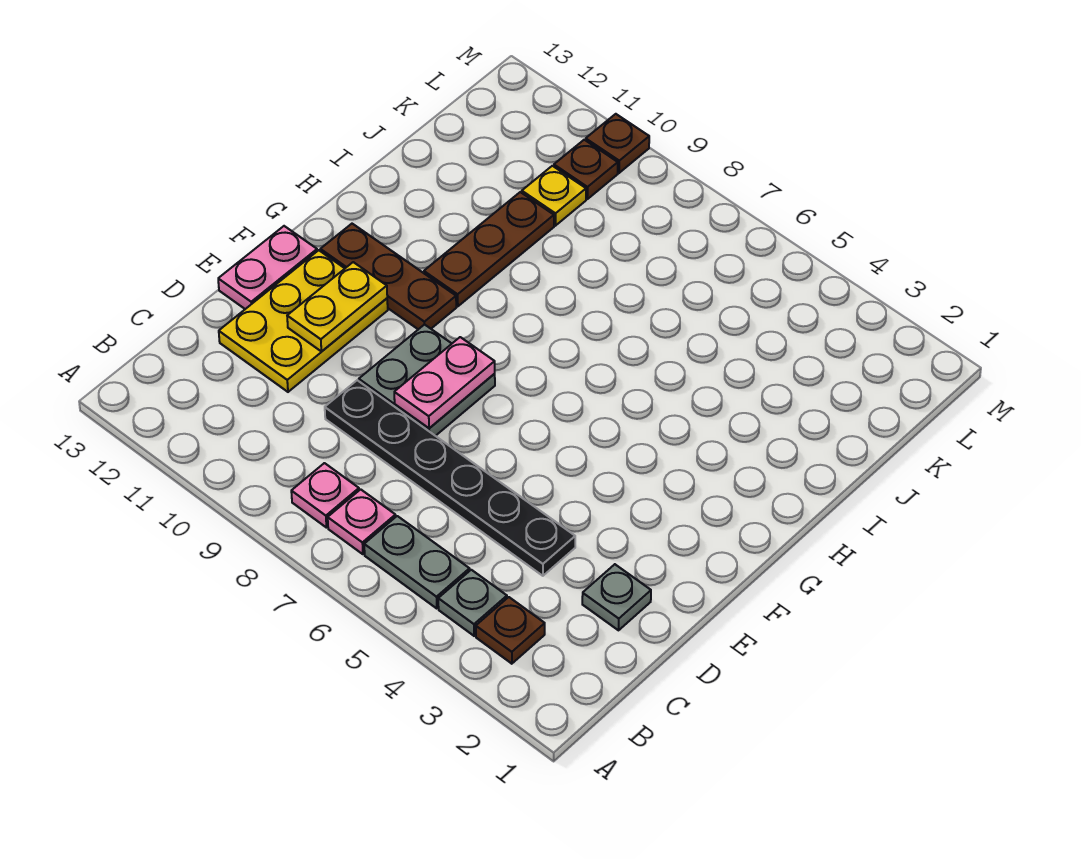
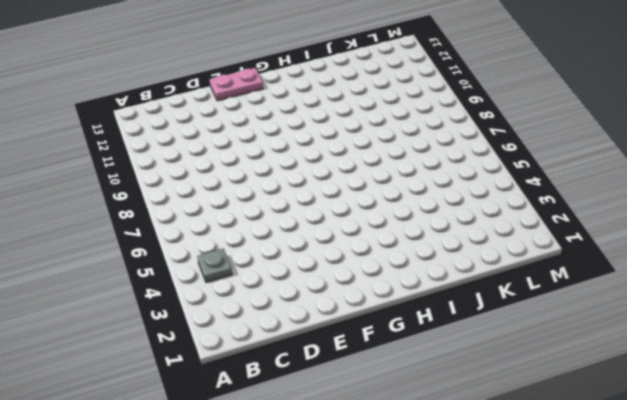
none -> brown 1x1 plate [476,597,545,664]
none -> grey 1x2 plate [364,516,470,608]
none -> pink 1x1 plate [328,489,396,554]

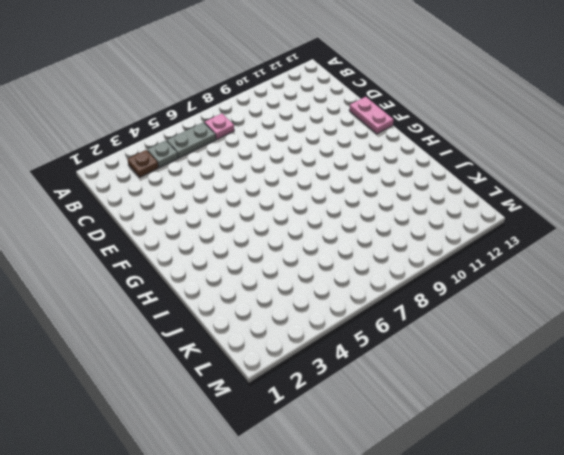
none -> pink 1x1 plate [291,463,359,528]
none -> grey 1x1 plate [582,564,651,630]
none -> black 1x6 plate [325,380,575,576]

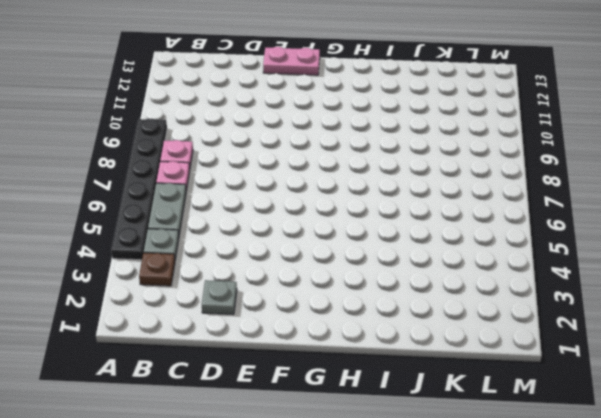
black 1x6 plate [111,119,167,260] -> black 1x6 plate moved to [325,380,575,576]
none -> yellow 2x3 plate [219,250,388,392]
none -> grey 2x2 plate [359,324,495,436]
none -> brown 1x3 plate [320,224,456,329]

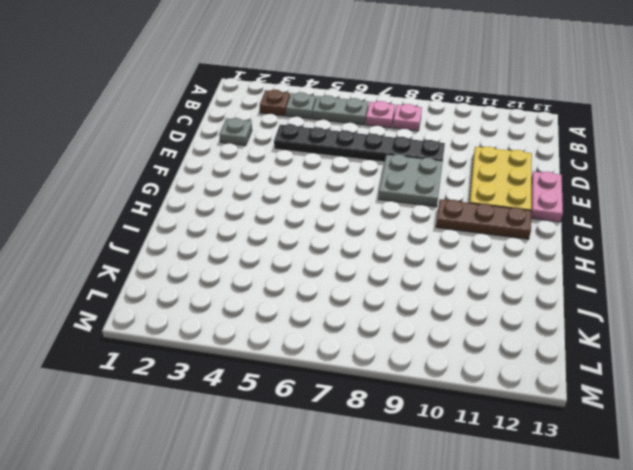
none -> brown 1x3 plate [424,192,554,306]
none -> yellow 1x1 plate [522,166,586,226]
none -> brown 1x1 plate [554,140,618,199]

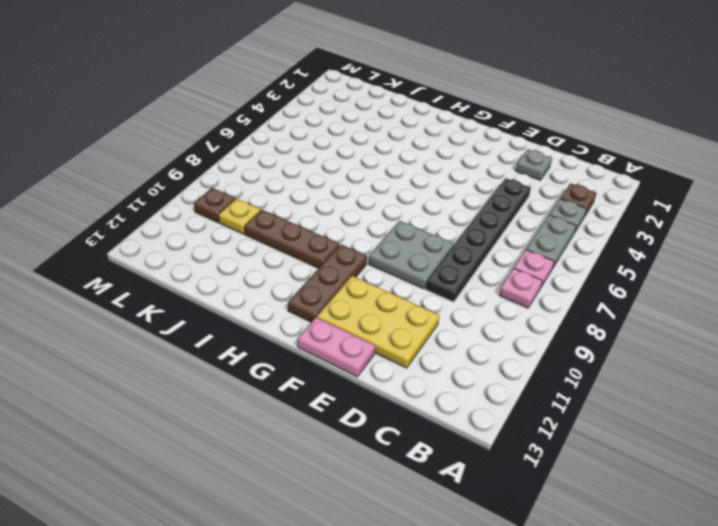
none -> brown 1x1 plate [586,114,649,173]
none -> pink 1x2 plate [394,337,495,428]
none -> yellow 1x2 plate [287,262,387,351]

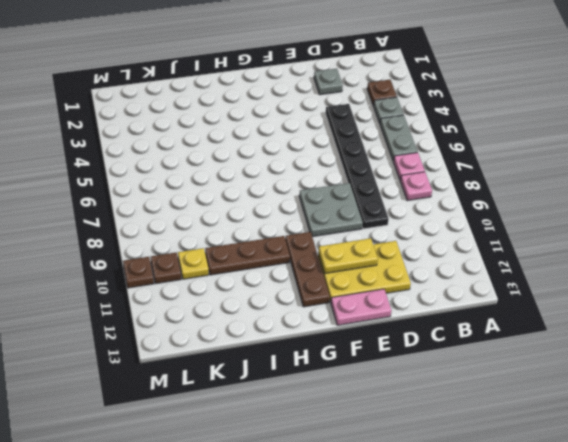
none -> pink 1x2 plate [394,337,495,428]

